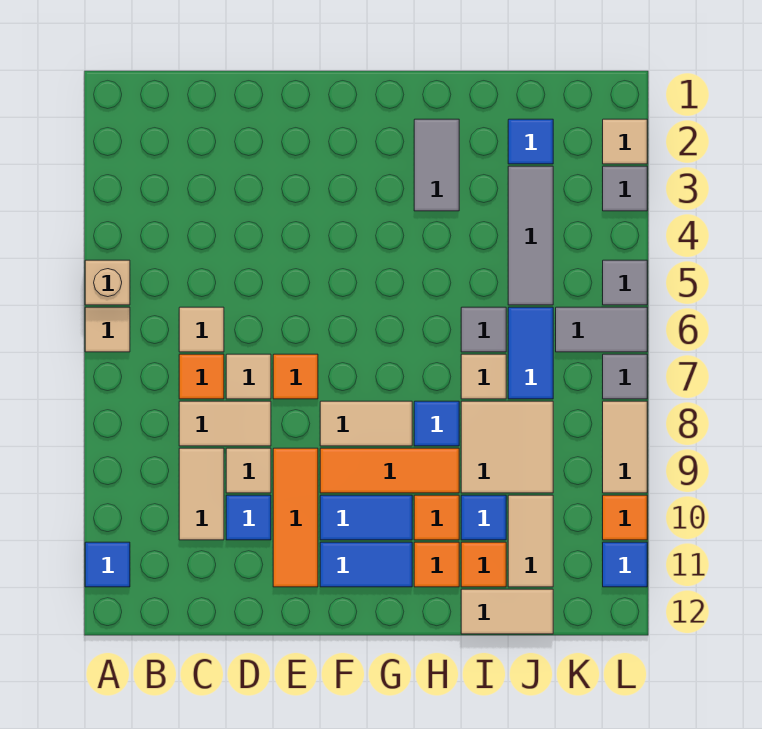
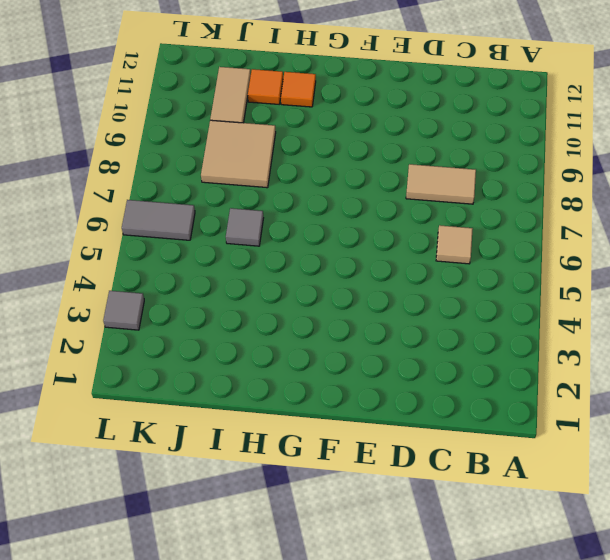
none -> tan 1x1 brick [85,260,130,305]
none -> tan 1x1 tile [85,307,130,352]
none -> blue 1x1 tile [85,542,130,587]
none -> orange 1x1 tile [179,354,224,399]

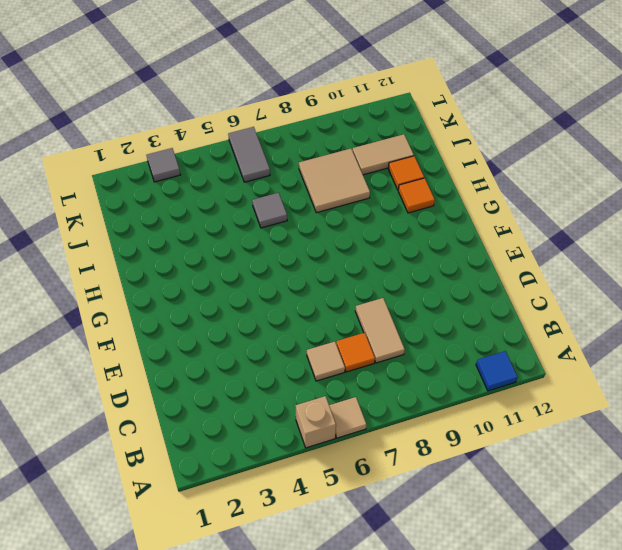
none -> tan 1x2 tile [179,448,224,540]
none -> tan 1x1 tile [226,354,271,399]
none -> tan 1x1 tile [226,448,271,493]
none -> blue 1x1 tile [226,495,271,540]

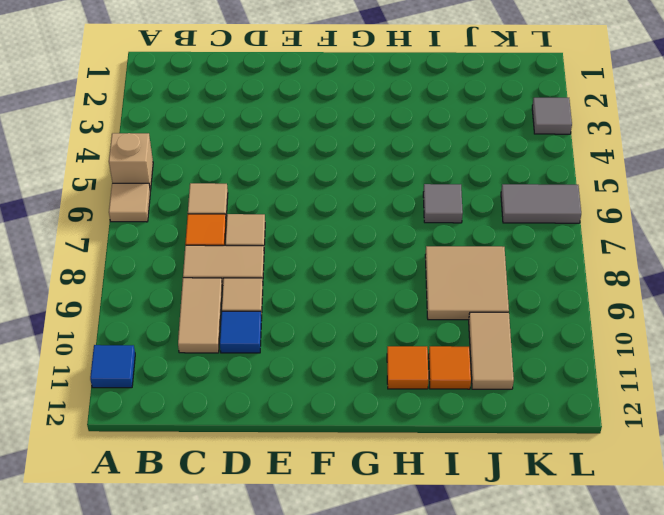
none -> orange 1x1 tile [273,354,318,399]
none -> orange 1x3 tile [273,448,318,587]
none -> tan 1x2 tile [320,401,412,446]
none -> orange 1x3 tile [320,448,459,493]

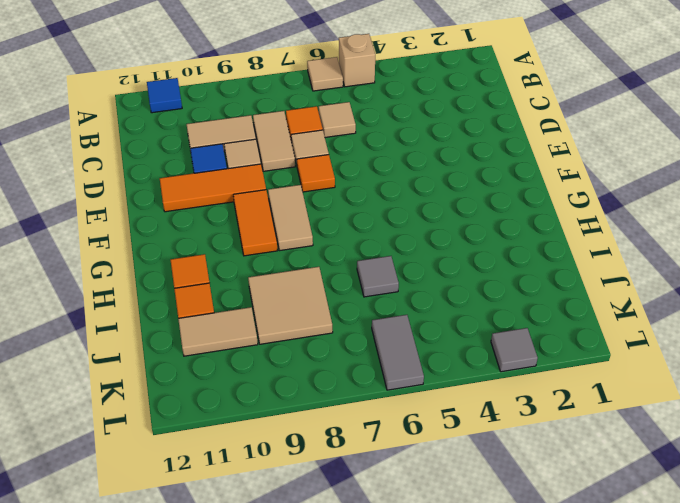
orange 1x2 tile [233,190,278,256] -> orange 1x3 tile [320,448,459,493]
none -> blue 1x2 tile [320,495,412,540]
none -> blue 1x2 tile [320,542,412,587]
none -> grey 1x2 tile [414,119,459,211]
none -> blue 1x1 tile [414,401,459,446]

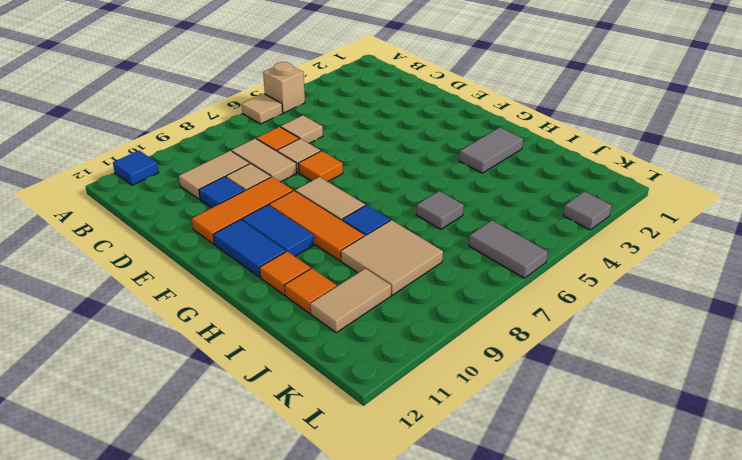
none -> orange 1x1 tile [414,495,459,540]
none -> tan 1x1 tile [461,354,506,399]
none -> blue 1x1 tile [461,495,506,540]
none -> tan 1x2 tile [461,589,553,634]

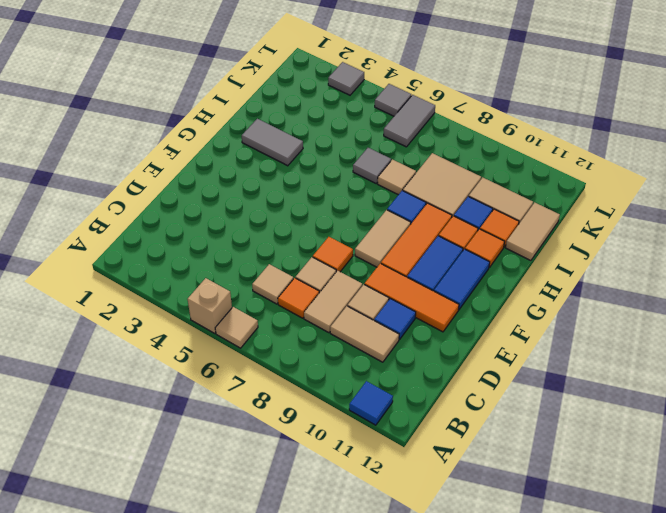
none -> blue 1x1 tile [508,119,553,164]
none -> grey 1x3 tile [508,166,553,305]
none -> blue 1x2 tile [508,307,553,399]
none -> tan 1x1 tile [603,119,647,164]

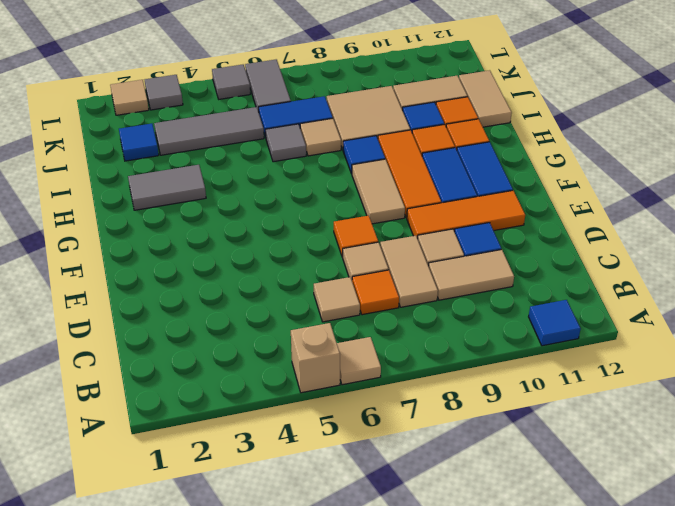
none -> grey 1x1 tile [603,354,647,399]
none -> tan 1x2 tile [603,401,647,493]
none -> orange 1x1 tile [603,495,647,540]
none -> blue 1x1 tile [603,542,647,587]

